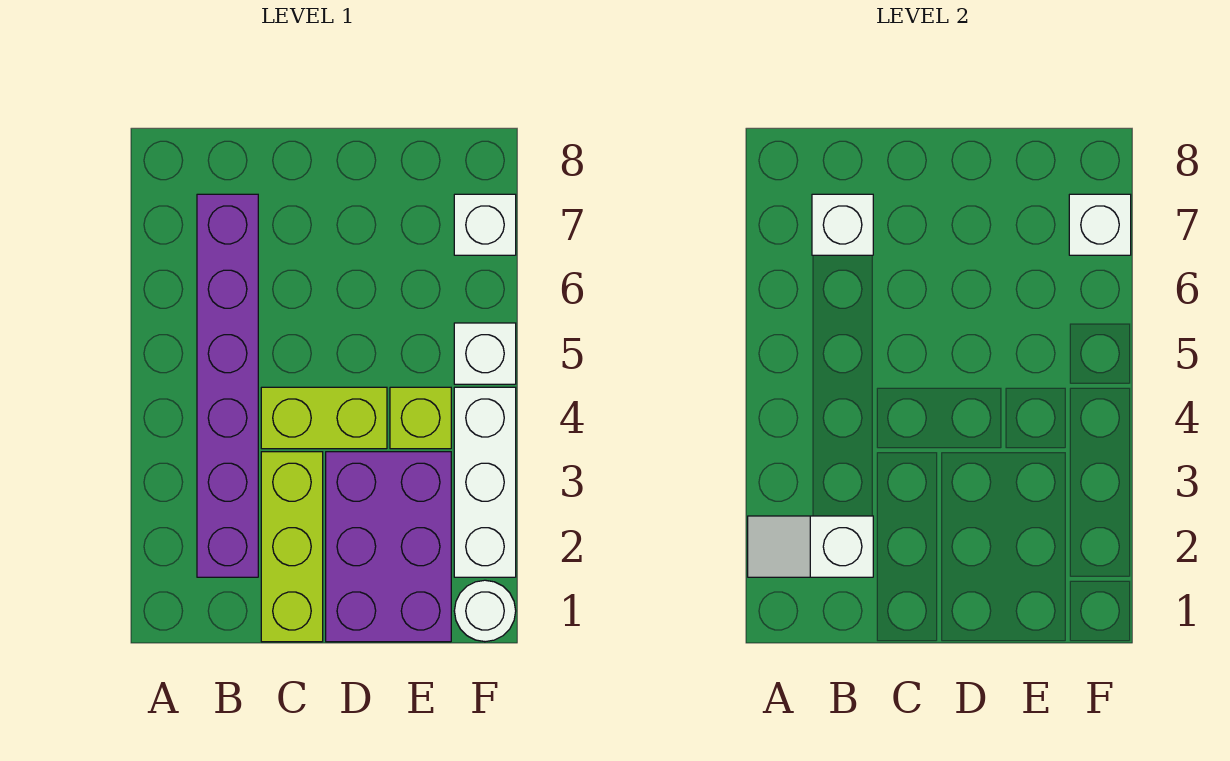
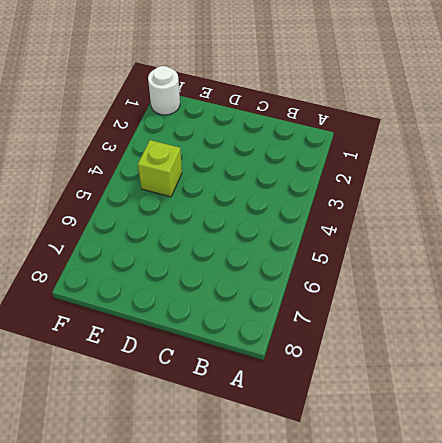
none -> purple 1x6 brick [197,194,258,577]
none -> lime 1x3 brick [261,452,323,642]
none -> lime 1x2 brick [261,387,387,449]

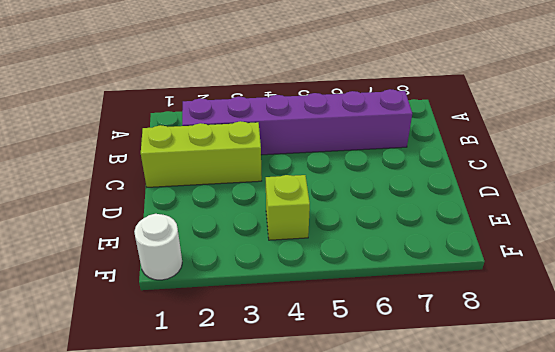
none -> lime 1x2 brick [261,387,387,449]
none -> purple 2x3 brick [326,452,451,642]
none -> white 1x3 brick [454,387,516,577]

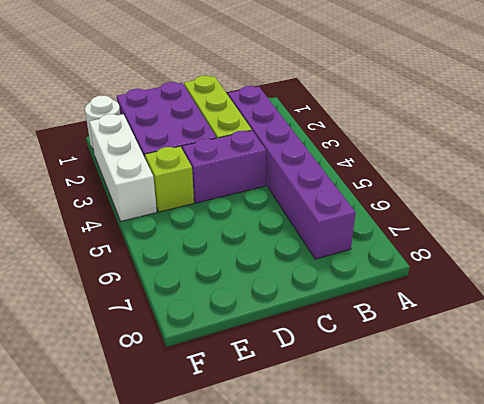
purple 1x2 brick [182,131,266,203] -> lime 1x2 brick [261,387,387,449]
none -> white 1x1 brick [454,323,516,384]
none -> white 1x1 brick [454,194,516,255]
none -> white 1x2 slope [748,516,873,577]

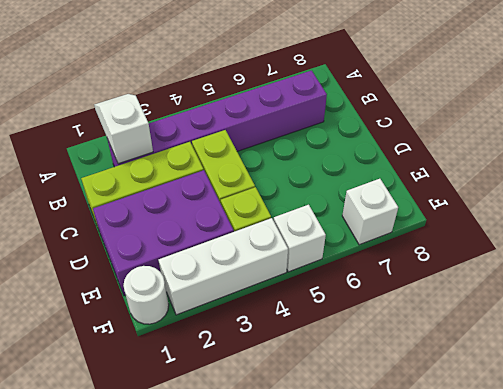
none -> white 1x1 brick [812,194,873,255]
none -> white 1x1 brick [1069,194,1131,255]

